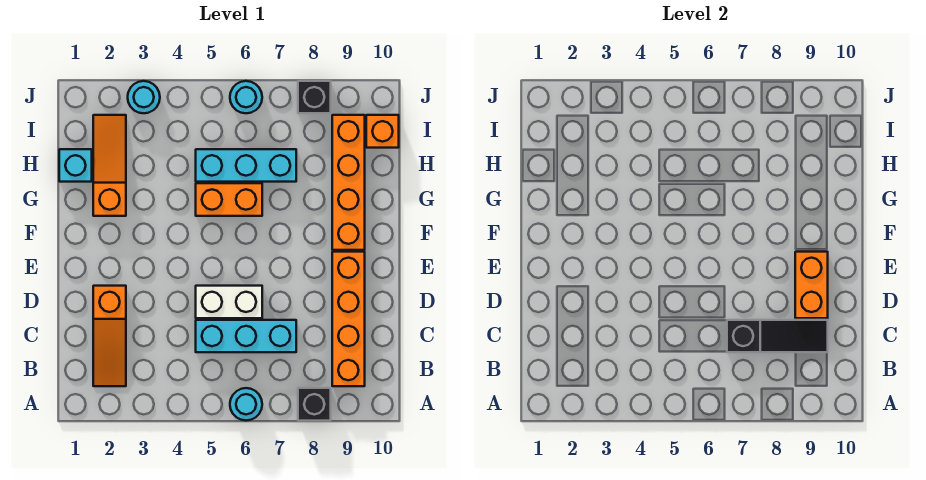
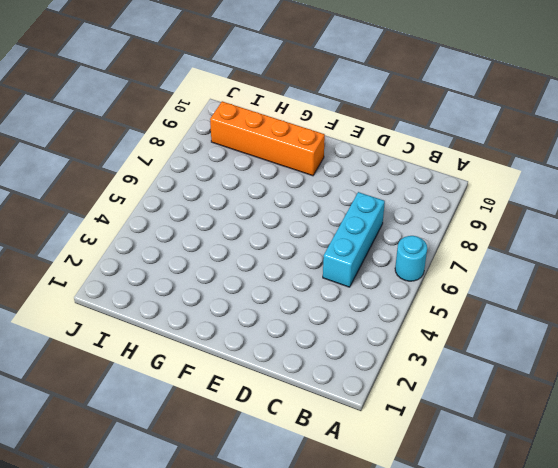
none -> black 1x1 brick [298,388,331,421]
none -> orange 1x3 slope [93,286,126,386]
none -> orange 1x4 brick [332,252,365,386]

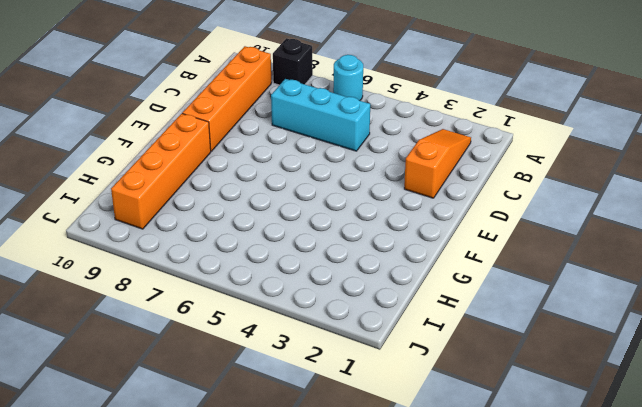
none -> white 1x2 brick [196,286,262,318]
none -> orange 1x3 slope [93,115,126,216]
none -> orange 1x2 brick [196,183,262,216]

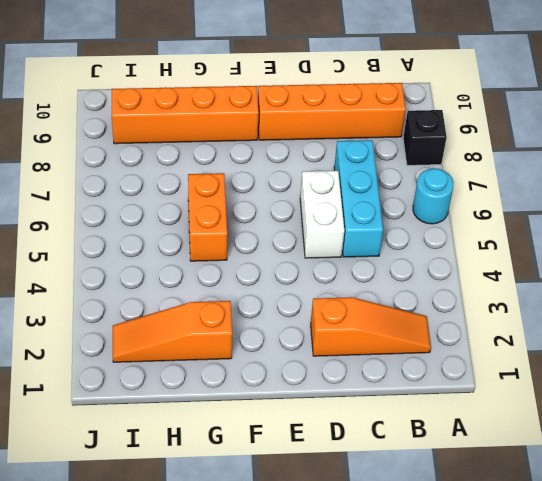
none -> cyan 1x1 brick [59,149,92,182]
none -> cyan 1x3 brick [196,149,296,182]
none -> orange 1x1 brick [366,115,399,148]

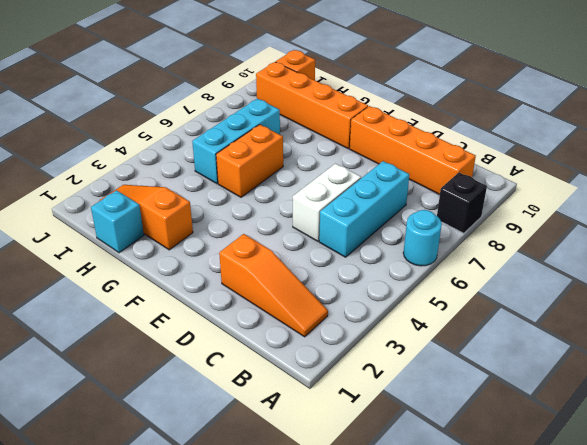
none -> cyan 1x1 round brick [128,81,160,113]
none -> cyan 1x1 round brick [230,81,262,113]
none -> black 1x1 brick [298,81,331,113]

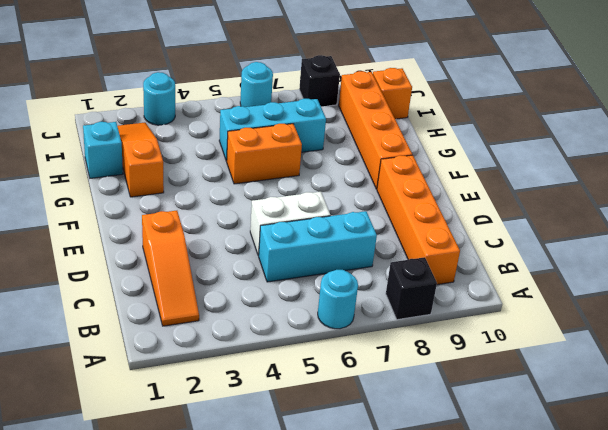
none -> black 1x3 slope [727,320,828,352]
none -> orange 1x2 brick [795,252,828,318]

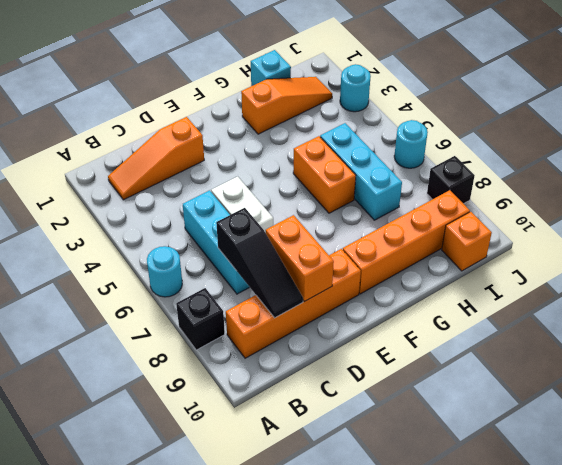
orange 1x2 brick [266,215,334,302] -> orange 1x2 brick turned to [795,252,828,318]

